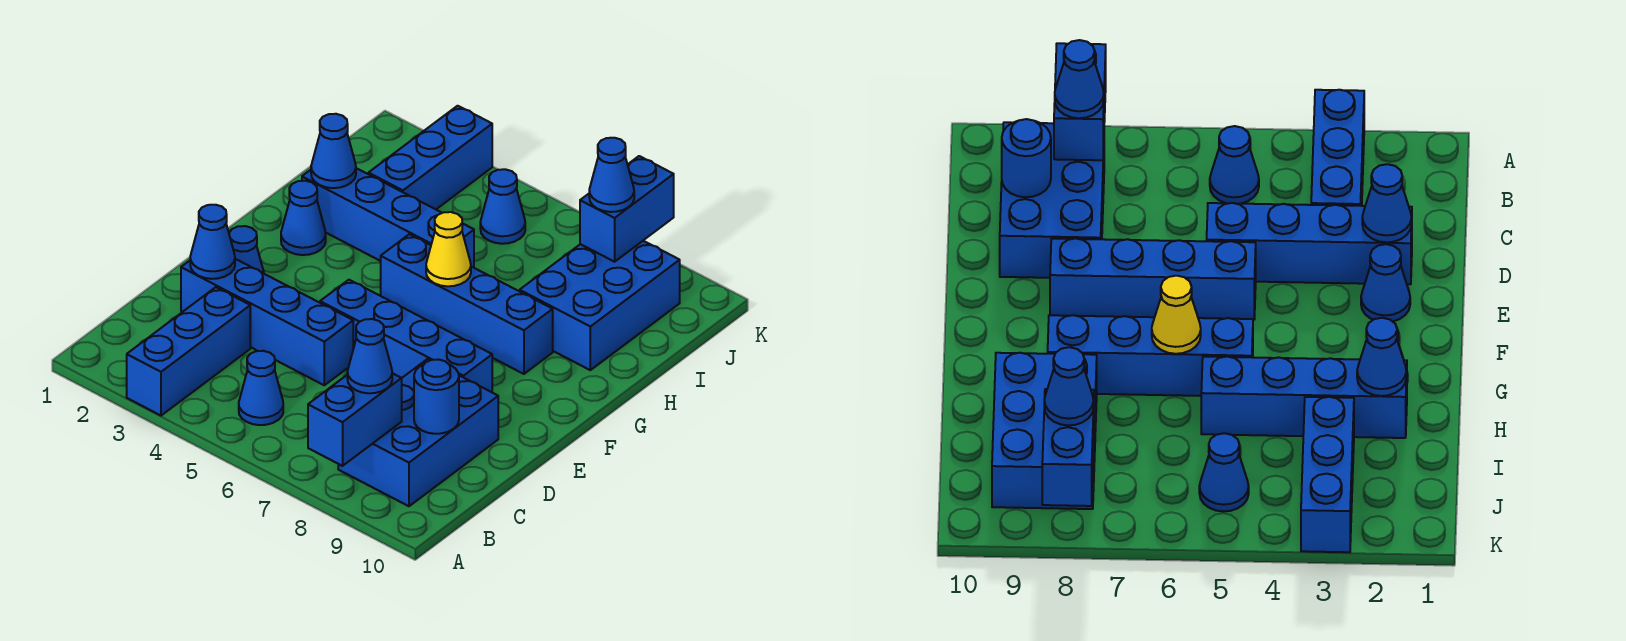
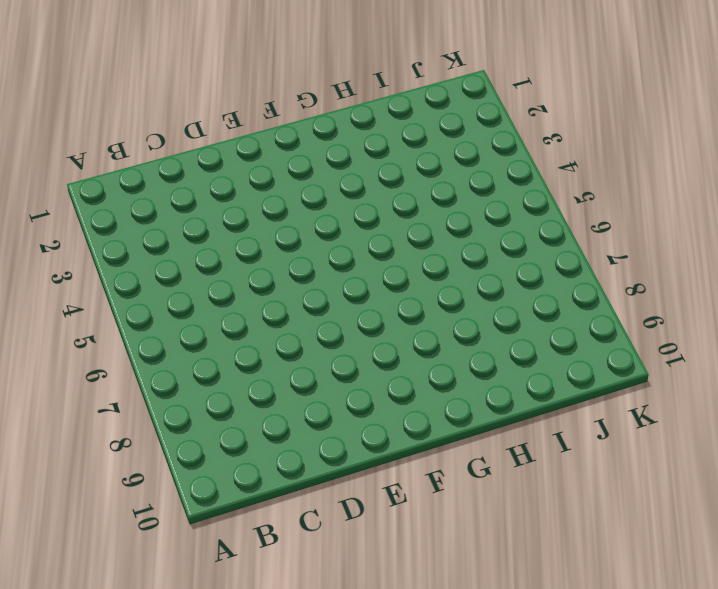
none -> blue 1x3 brick [127,287,250,416]
none -> blue 1x1 cone [239,351,283,425]
none -> blue 2x3 brick [338,359,498,506]

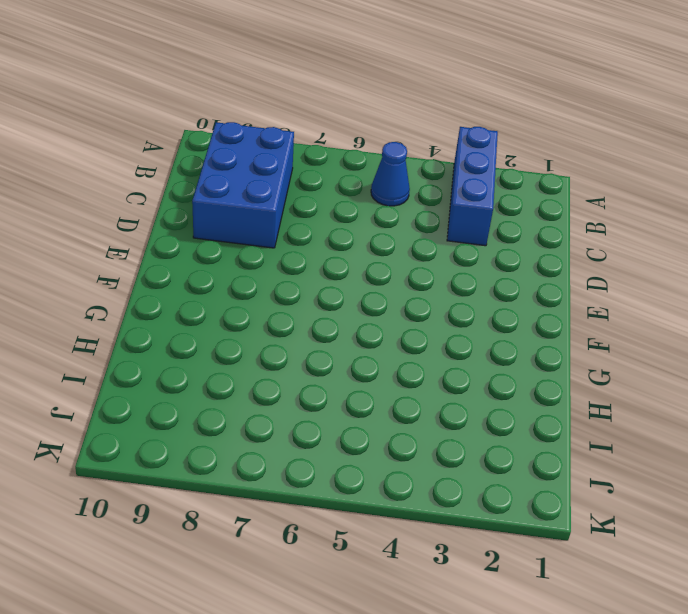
none -> blue 1x4 brick [181,259,353,385]
none -> blue 1x1 cone [229,226,264,273]
none -> blue 1x4 brick [320,280,492,392]

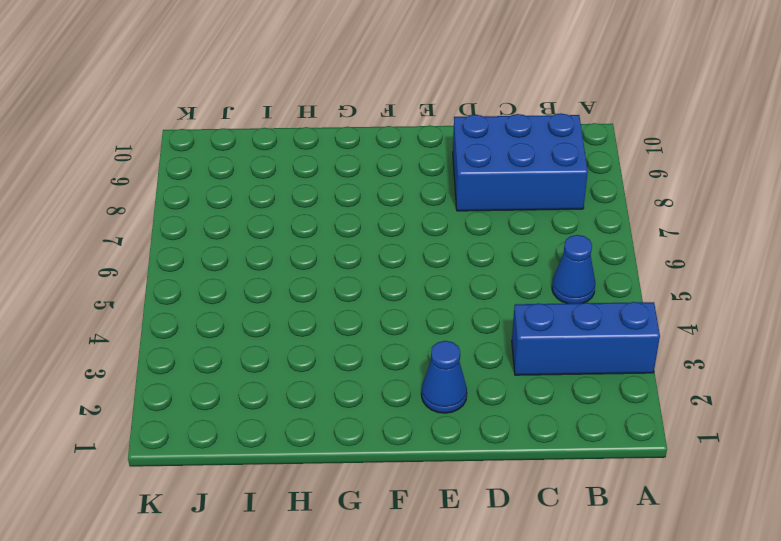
none -> blue 1x4 brick [181,259,353,385]
none -> blue 1x4 brick [320,280,492,392]
none -> blue 1x1 cone [281,181,326,255]

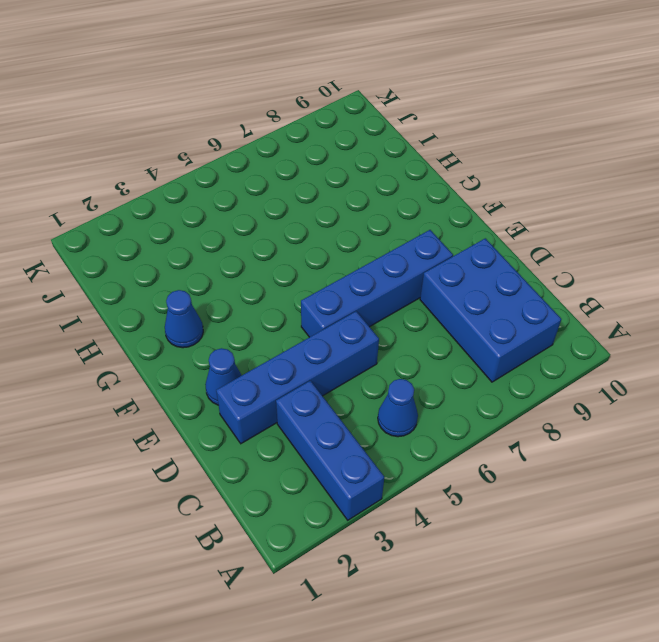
none -> blue 1x4 brick [381,234,553,374]
none -> blue 1x4 brick [302,168,474,268]
none -> blue 2x3 brick [520,241,680,370]

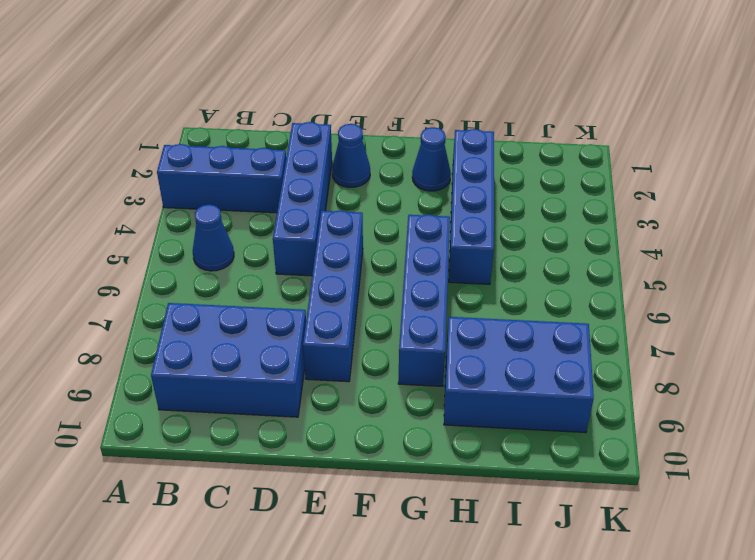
none -> blue 1x3 brick [368,106,492,209]
none -> blue 1x1 cone [480,169,525,244]
none -> blue 1x2 brick [308,373,402,466]

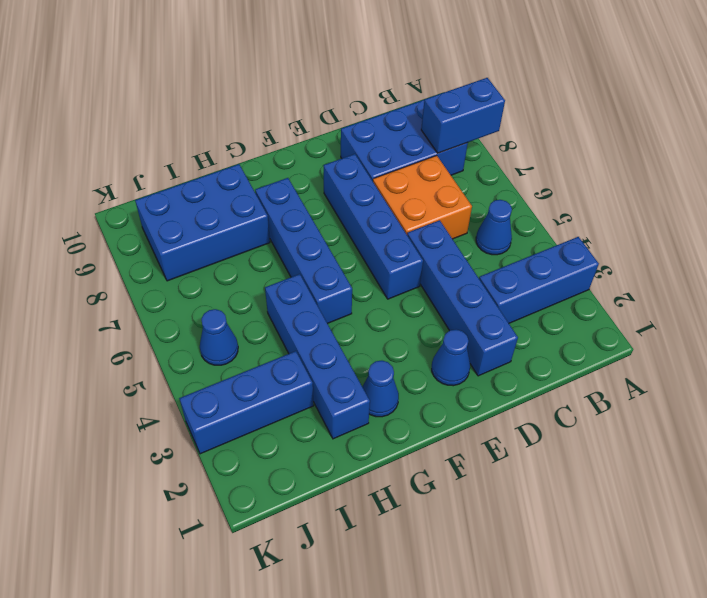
orange 2x2 brick [373,156,472,239] -> none
none -> blue 1x1 round brick [414,359,459,434]
none -> blue 1x1 cone [190,205,235,279]
none -> yellow 1x1 cone [426,212,471,286]

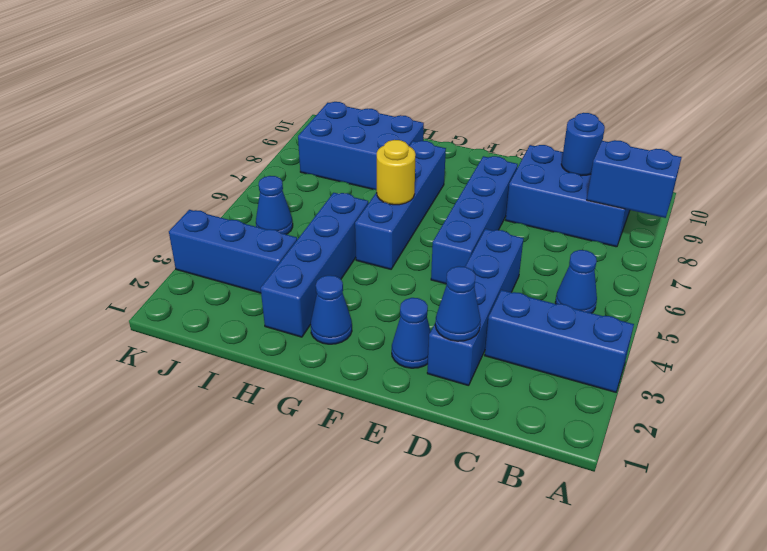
yellow 1x1 round brick [377,140,416,205] -> yellow 1x1 cone [426,212,471,286]
none -> blue 1x1 cone [311,114,356,188]
none -> blue 1x2 brick [580,156,674,262]
none -> blue 1x1 cone [347,319,392,393]

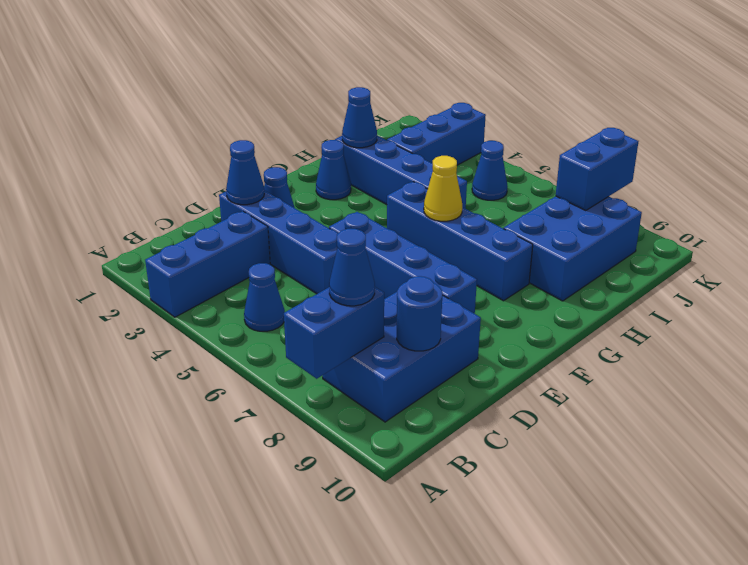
none -> blue 1x1 cone [589,138,634,212]

